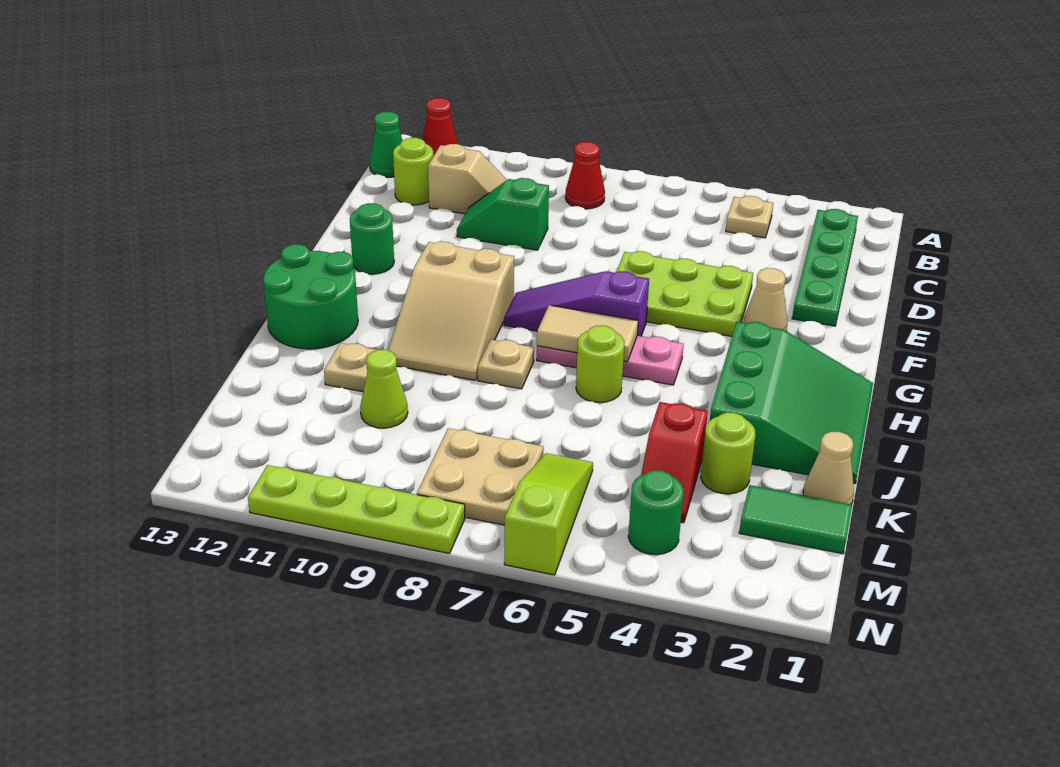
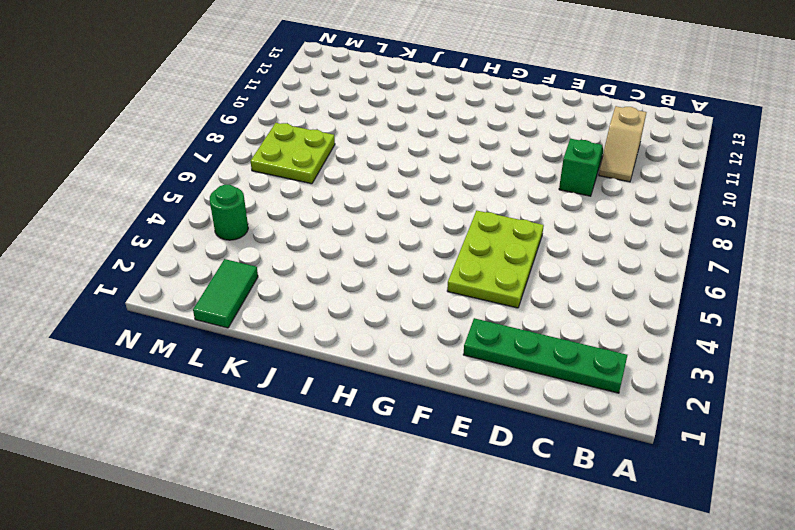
lime 2x2 plate [251,123,335,184] -> tan 2x2 plate [417,428,544,525]
none -> red 1x1 cone [422,98,458,156]
none -> tan 1x1 plate [726,196,773,238]
none -> red 1x1 cone [565,142,605,209]

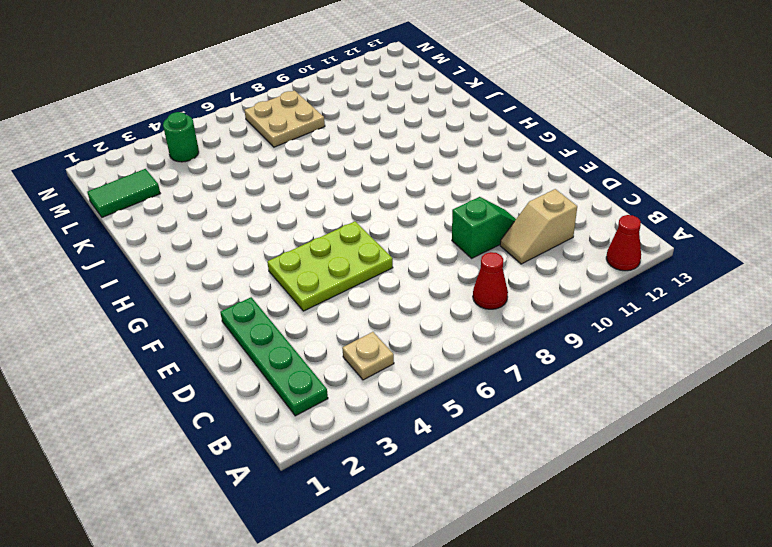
none -> green 1x1 cone [369,112,403,177]
none -> lime 1x1 round brick [393,138,433,205]
none -> tan 1x1 cone [743,268,787,331]

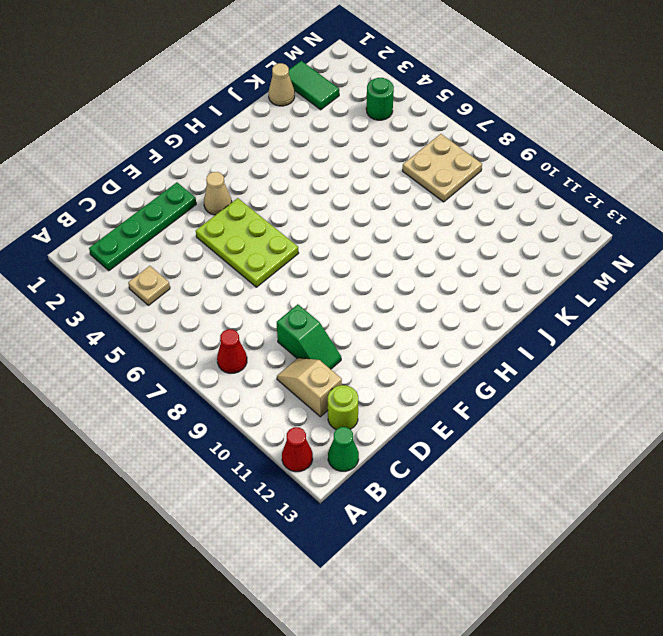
none -> green 1x1 round brick [350,203,394,274]
none -> purple 1x3 slope [504,271,649,336]
none -> tan 2x3 slope [388,241,514,380]

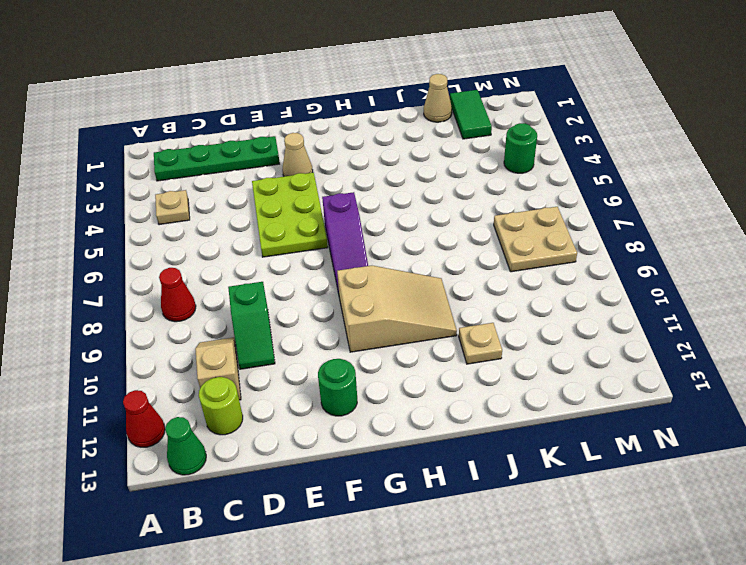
none -> green 3x3 slope [710,322,873,483]
none -> pink 1x3 plate [537,335,684,385]
none -> green 2x2 round brick [263,244,358,349]

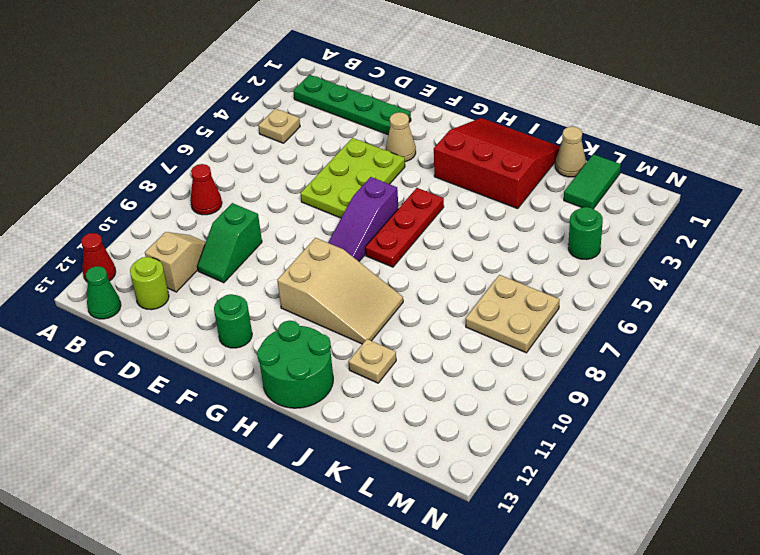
red 3x3 slope [434,118,560,209] -> green 3x3 slope [710,322,873,483]
red 1x3 plate [365,188,444,267] -> pink 1x3 plate [537,335,684,385]
none -> lime 1x1 round brick [576,326,624,403]
none -> tan 1x1 plate [478,340,534,389]
none -> lime 1x1 round brick [701,413,755,494]

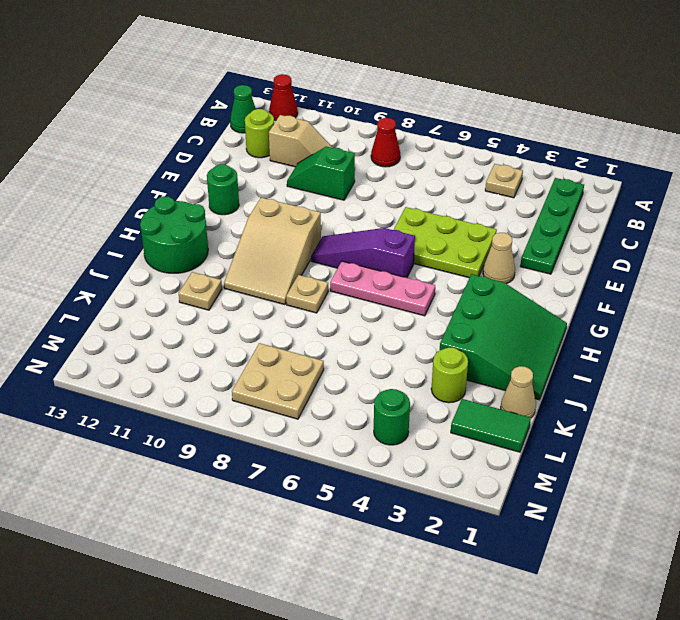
none -> lime 1x1 round brick [576,326,624,403]
none -> red 1x2 slope [641,402,708,523]
none -> lime 1x1 cone [360,350,408,428]

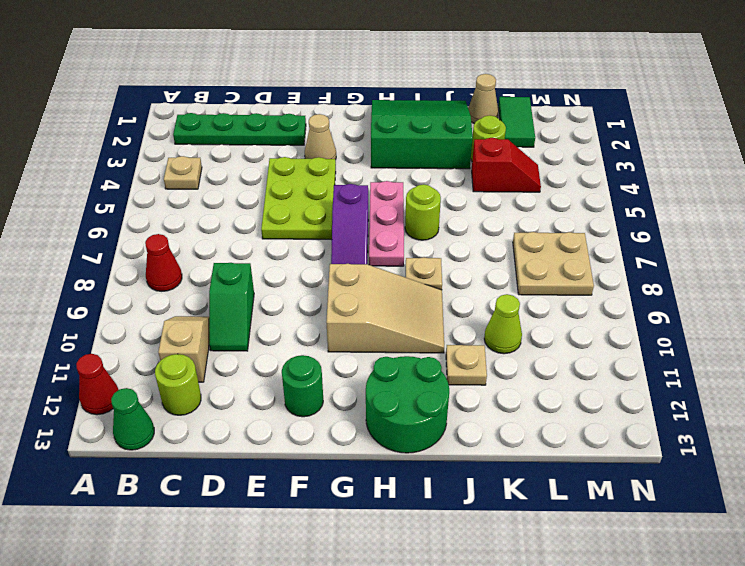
none -> lime 1x3 slope [504,453,593,575]
none -> green 1x1 round brick [628,470,684,555]
none -> lime 1x4 plate [248,465,465,553]

